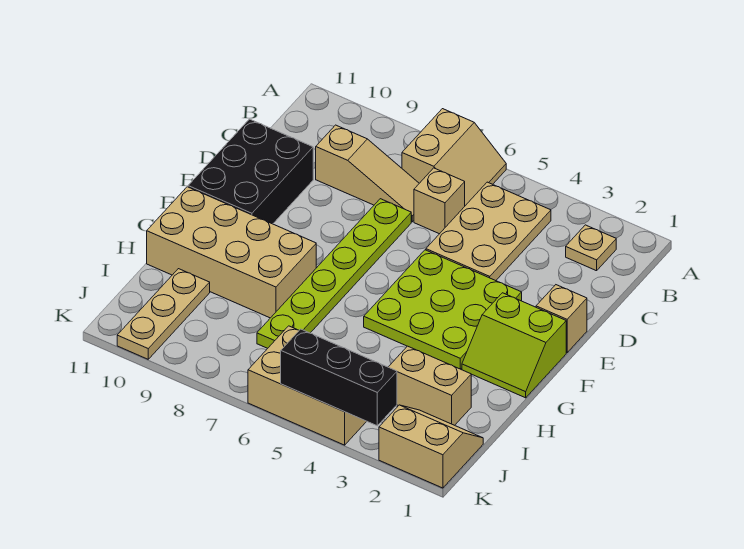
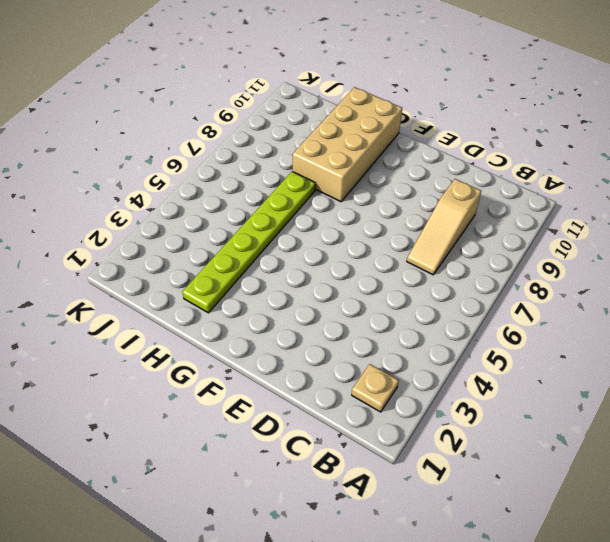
lime 1x6 plate [182,171,316,313] -> lime 1x6 plate turned to [257,199,411,348]
none -> tan 2x2 slope [402,109,506,206]
none -> tan 2x3 plate [426,182,551,281]
none -> tan 1x1 brick [414,168,465,234]

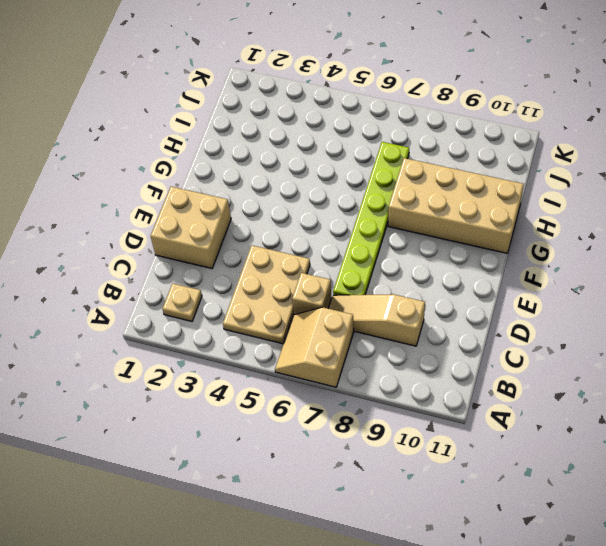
tan 2x2 brick [151,187,231,268] -> tan 1x1 brick [536,285,587,353]
none -> black 2x3 brick [188,119,313,224]
none -> lime 3x3 plate [364,250,522,369]
none -> lime 2x2 slope [462,293,566,398]

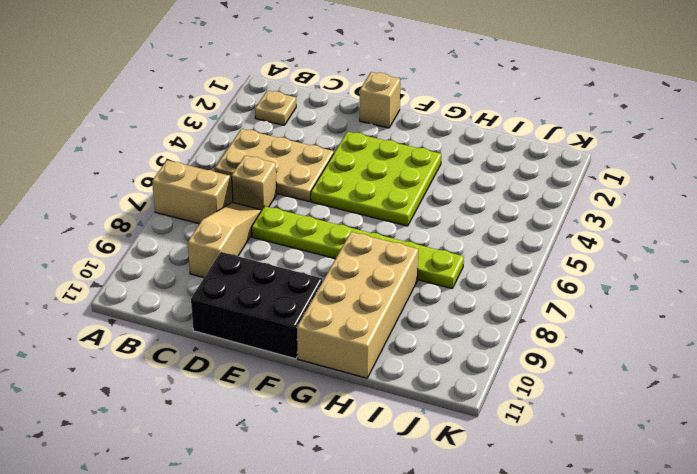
none -> lime 2x2 slope [462,293,566,398]
none -> tan 1x2 brick [389,346,471,425]
none -> tan 1x3 plate [117,269,210,359]

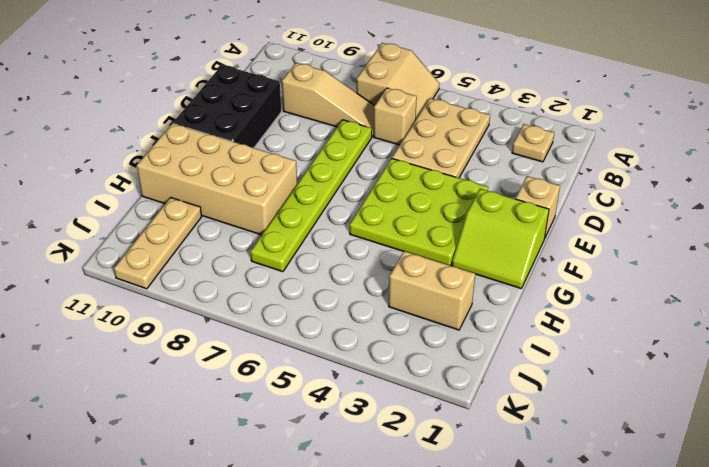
none -> tan 2x2 slope [379,405,483,488]
none -> tan 2x3 brick [248,326,367,445]
none -> black 1x3 brick [281,329,397,426]

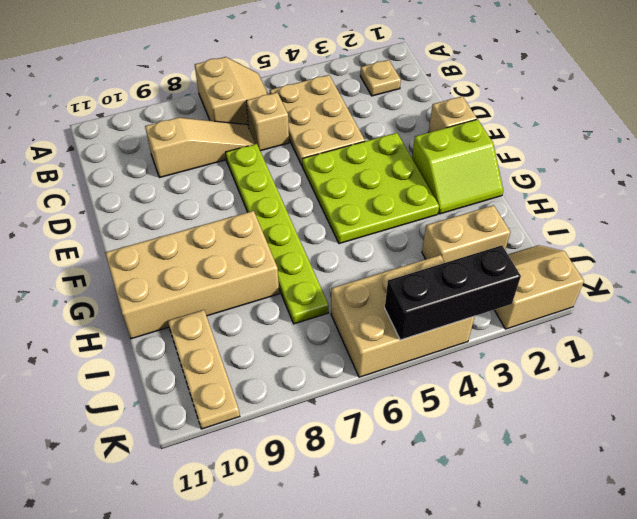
none -> black 2x3 brick [188,119,313,224]

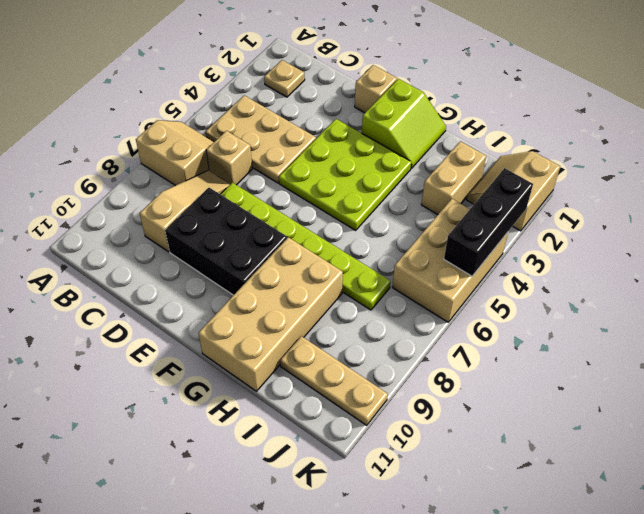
black 2x3 brick [165,188,287,295] -> black 2x3 brick moved to [188,119,313,224]

